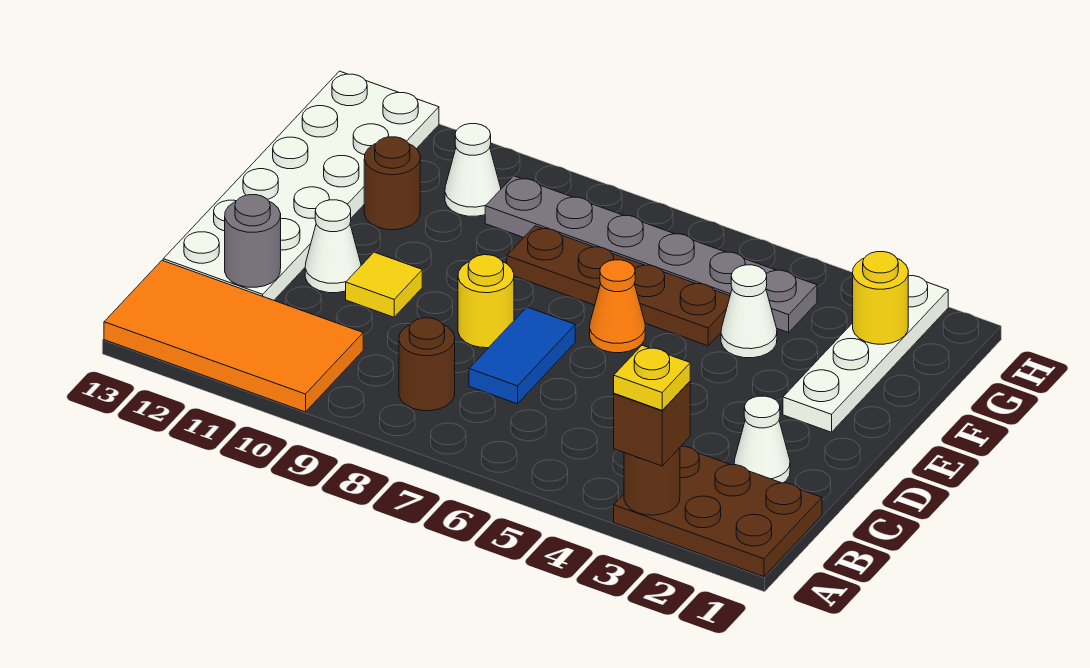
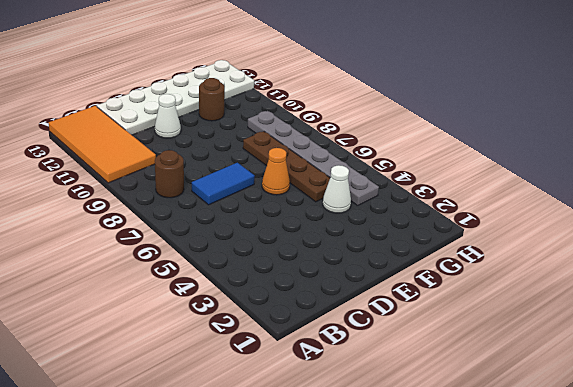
none -> brown 2x3 plate [614,446,822,577]
none -> white 1x1 cone [734,396,790,483]
none -> yellow 1x1 round brick [458,255,514,348]

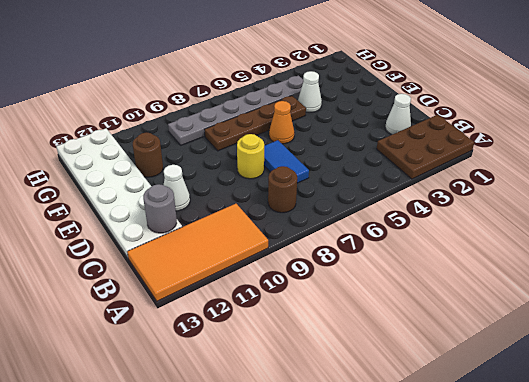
none -> yellow 1x1 tile [346,252,422,317]
none -> white 1x4 plate [783,276,948,432]
none -> white 1x1 cone [445,124,501,216]

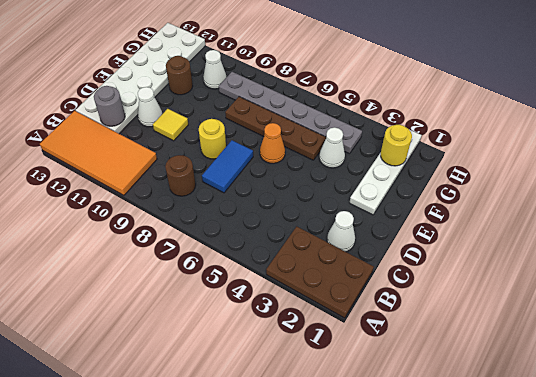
none -> brown 1x1 round brick [624,448,680,515]
none -> brown 1x1 brick [614,382,690,466]
none -> yellow 1x1 plate [614,345,690,410]

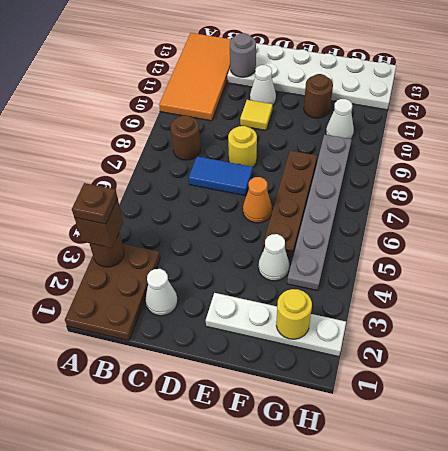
brown 1x1 plate [72,183,118,224] -> yellow 1x1 plate [614,345,690,410]

